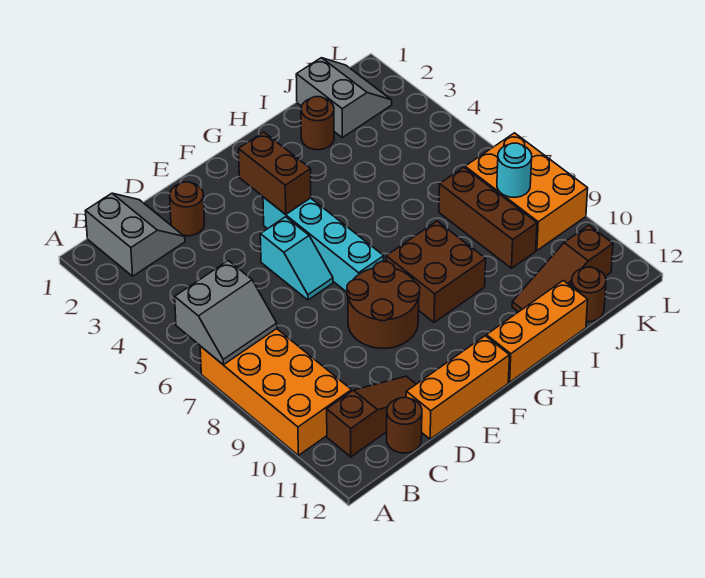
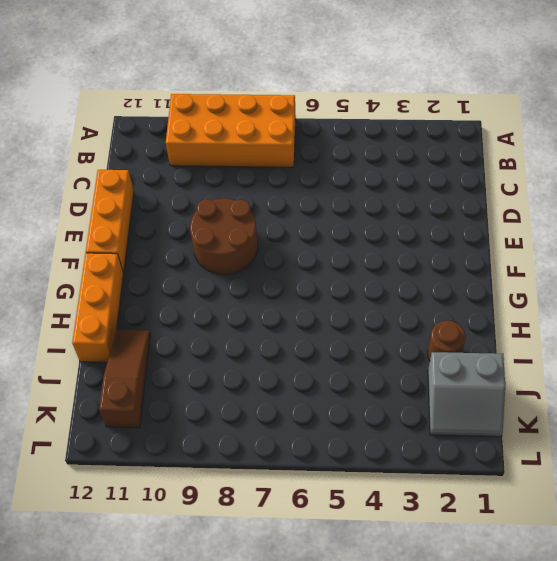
none -> grey 2x2 slope [86,193,185,276]
none -> brown 1x3 slope [327,376,416,457]
none -> brown 1x1 round brick [387,398,422,453]

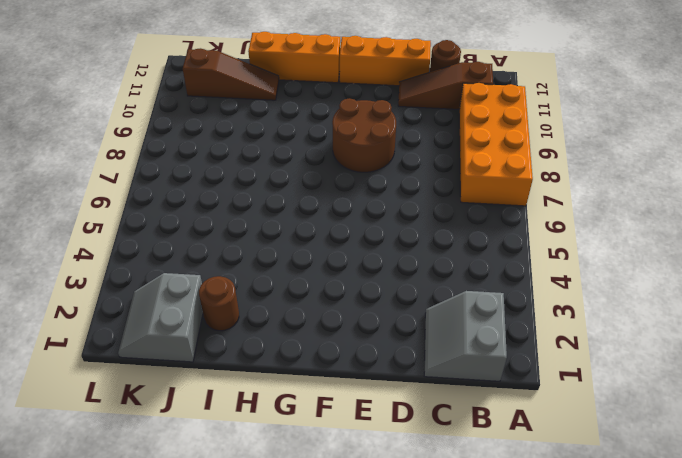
none -> brown 1x1 round brick [170,182,204,236]
none -> cyan 1x2 slope [260,217,333,300]
none -> cyan 1x4 brick [263,197,384,292]

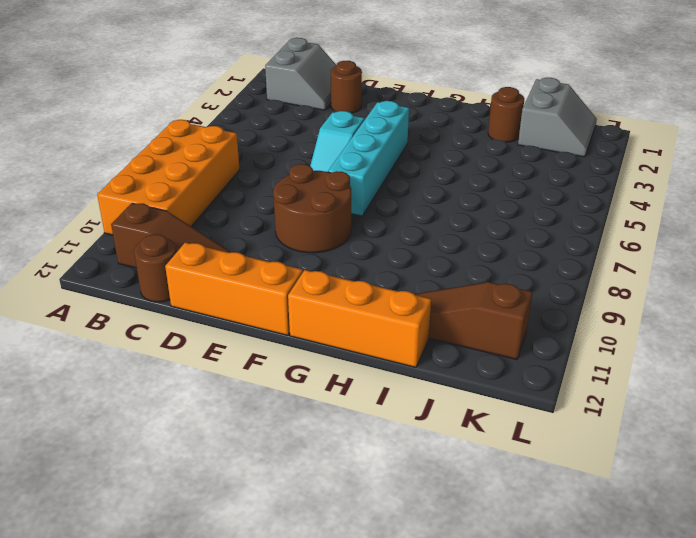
none -> brown 2x2 brick [386,221,486,322]
none -> brown 1x3 brick [439,167,537,268]
none -> brown 1x1 round brick [571,267,606,322]

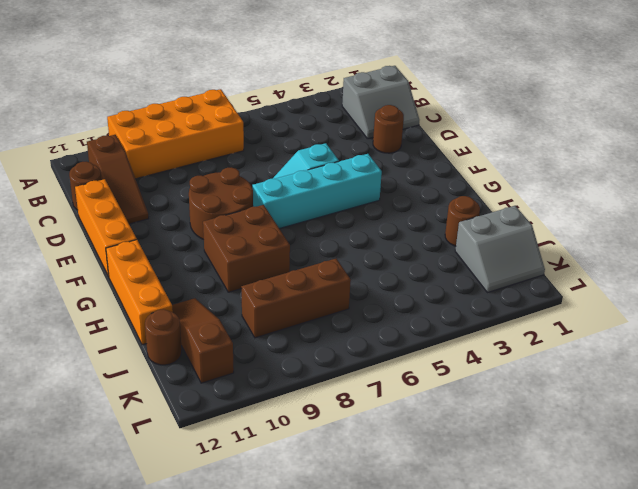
none -> orange 2x3 brick [465,133,588,251]
none -> grey 2x2 slope [175,261,277,365]
none -> brown 1x2 brick [239,132,311,214]

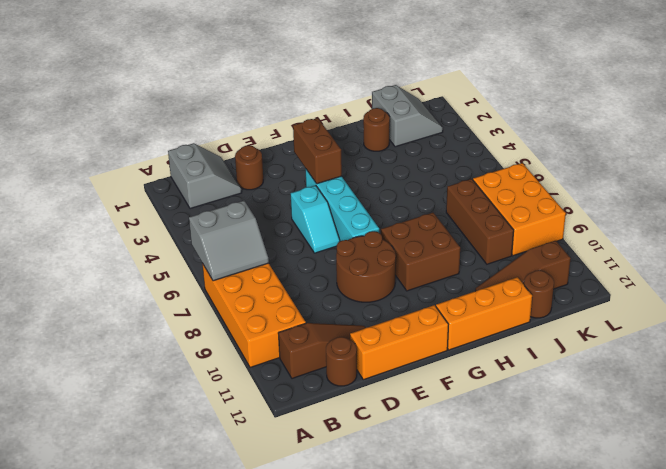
none -> cyan 1x1 round brick [497,143,532,197]

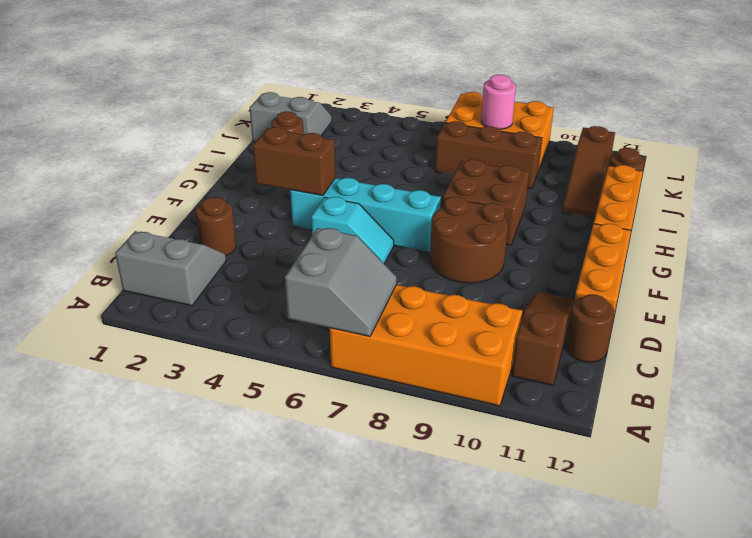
pink 1x1 round brick [481,75,516,129] -> cyan 1x1 round brick [497,143,532,197]

